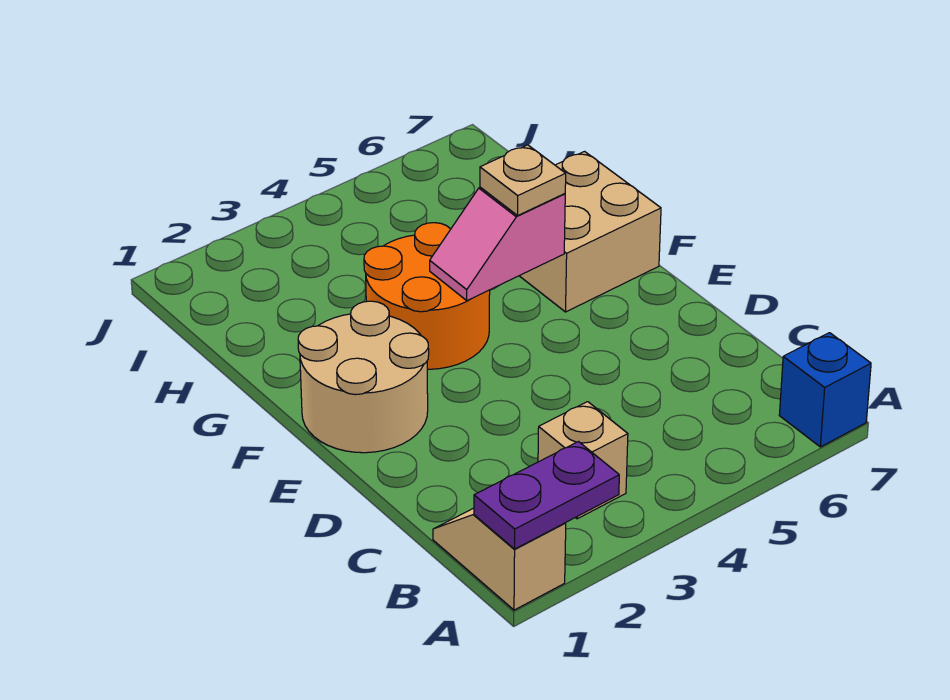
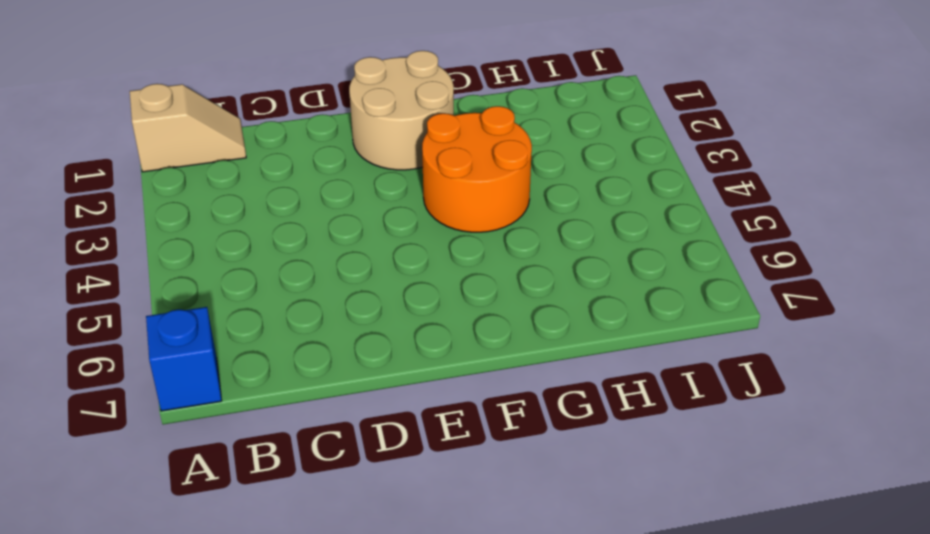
none -> tan 1x1 brick [538,402,628,519]
none -> tan 2x2 brick [520,152,661,312]

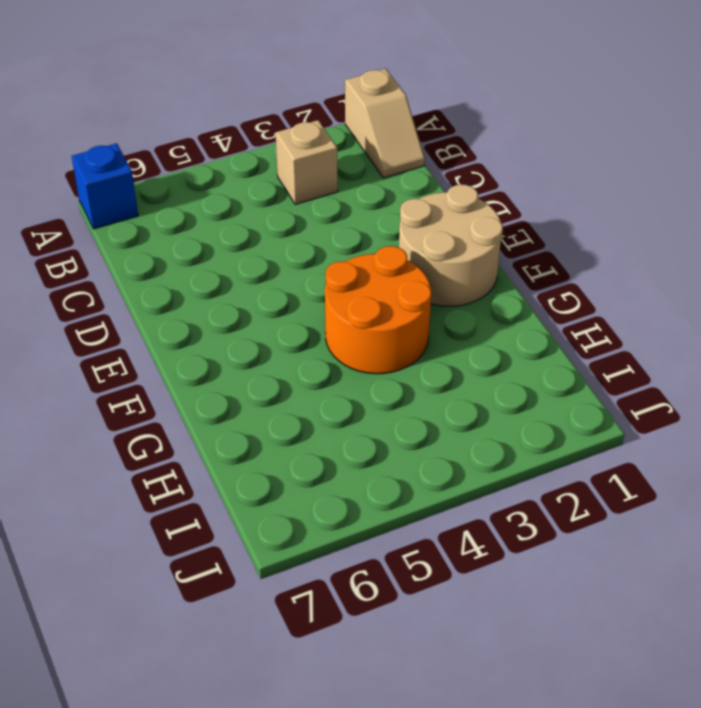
none -> tan 2x2 brick [520,152,661,312]
none -> purple 1x2 plate [474,442,619,549]

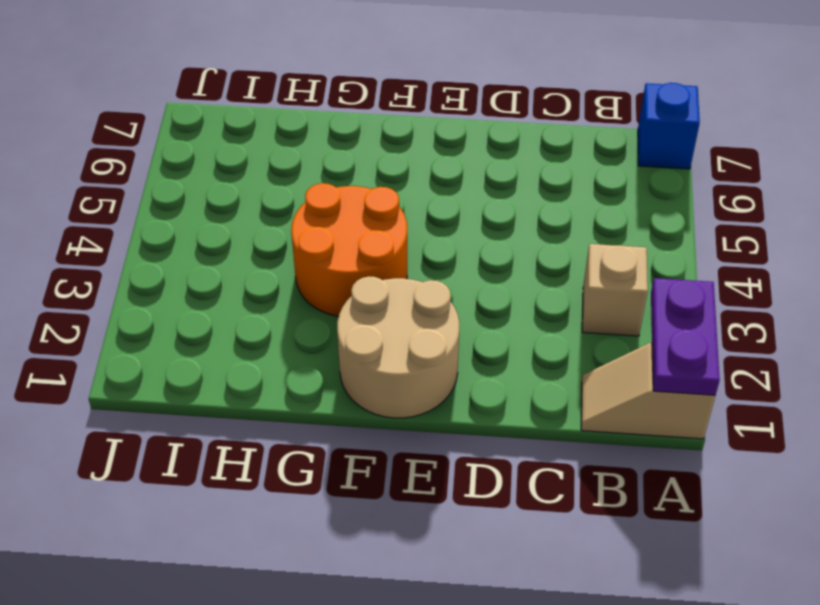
none -> tan 2x2 brick [520,152,661,312]
none -> pink 1x2 slope [430,187,565,301]

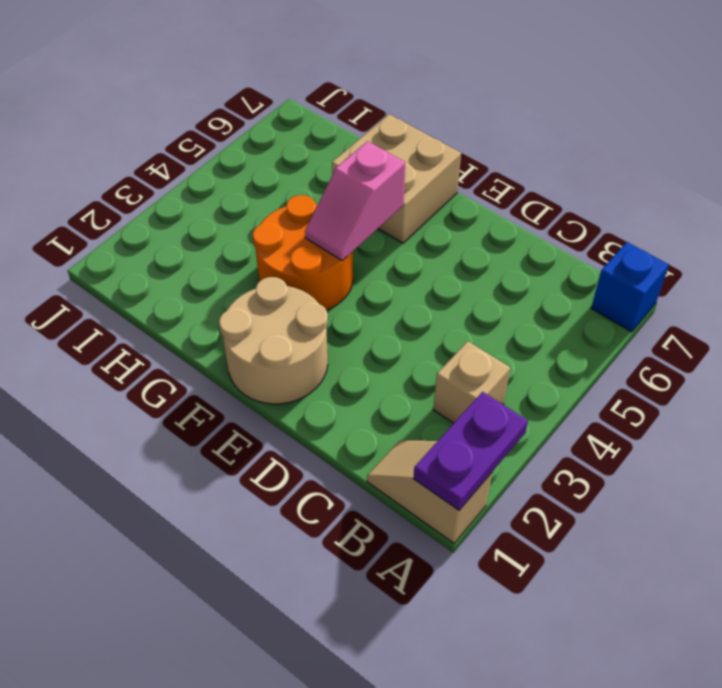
none -> tan 1x1 plate [480,145,566,215]

